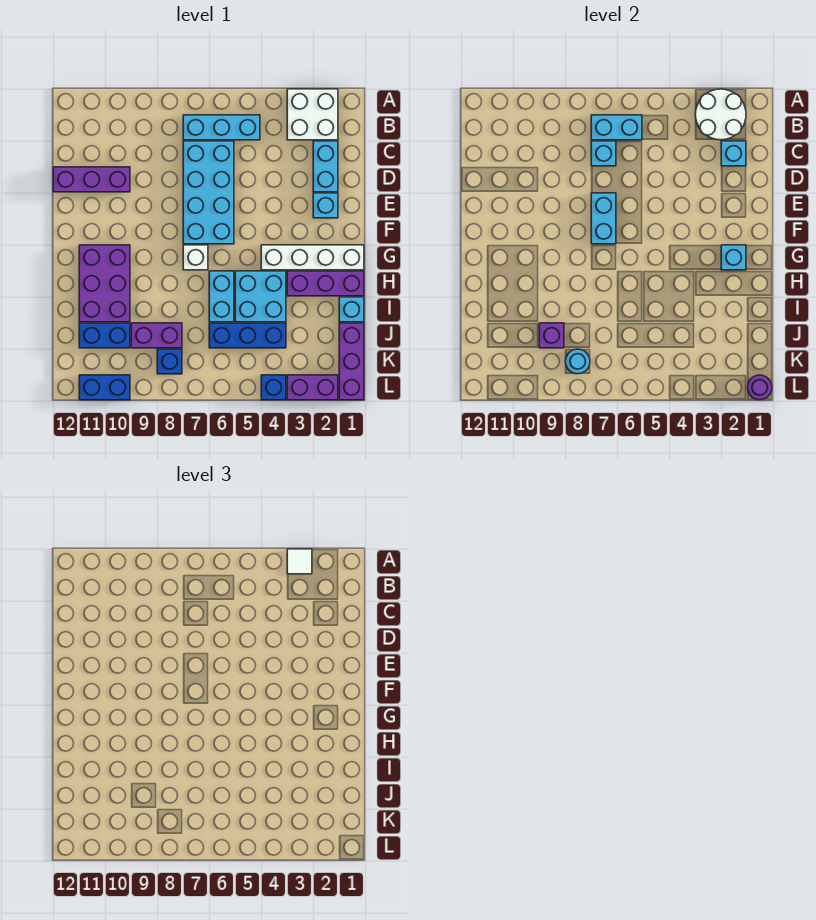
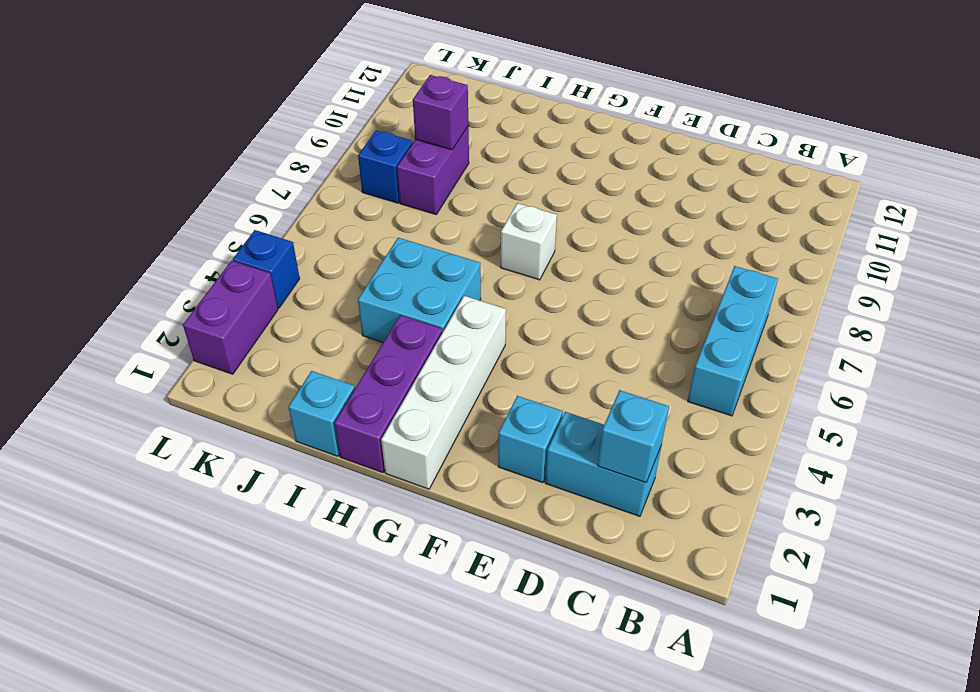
none -> white 2x2 brick [287,89,338,140]
none -> cyan 2x4 brick [183,141,234,244]
none -> purple 1x3 brick [53,167,130,192]
none -> purple 2x3 brick [79,245,130,322]

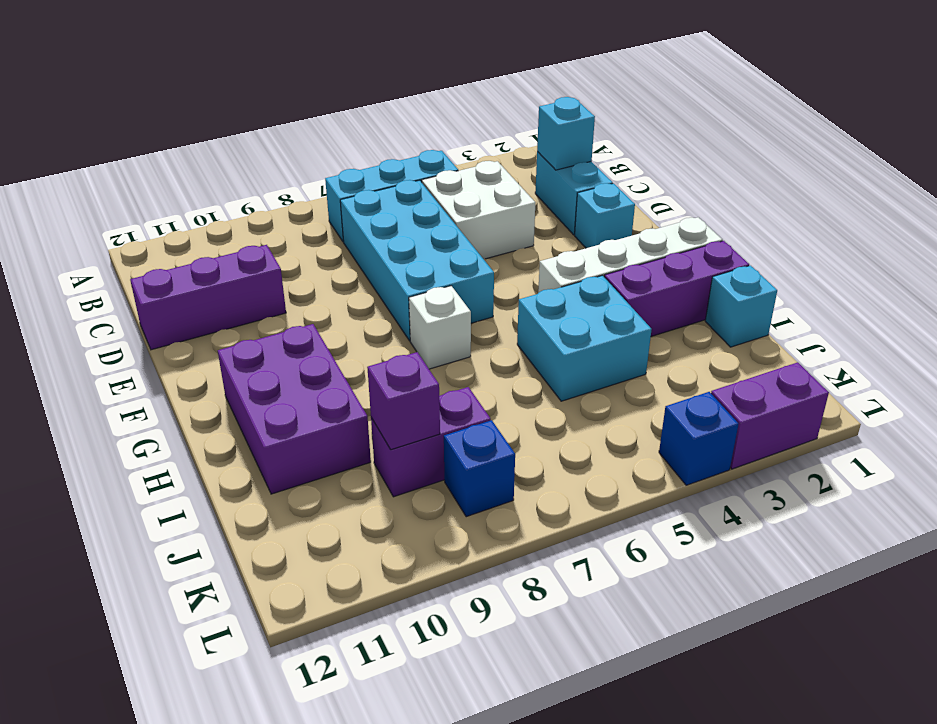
white 2x2 brick [422,161,535,259] -> white 2x2 brick moved to [287,89,338,140]
none -> cyan 1x2 brick [209,271,234,322]
none -> purple 1x3 brick [339,323,364,400]
none -> blue 1x3 brick [209,323,286,348]
none -> blue 1x2 brick [79,323,130,348]

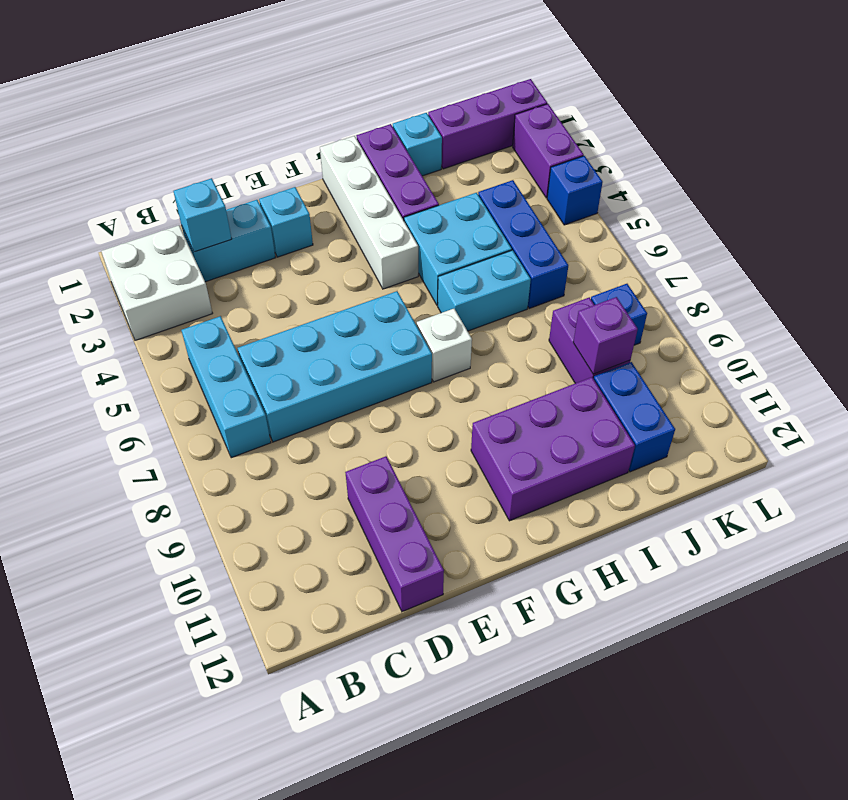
none -> blue 1x2 brick [79,375,130,400]
none -> white 2x2 round brick [695,89,746,140]
none -> cyan 1x2 brick [591,115,642,140]
none -> cyan 1x1 brick [591,141,616,166]

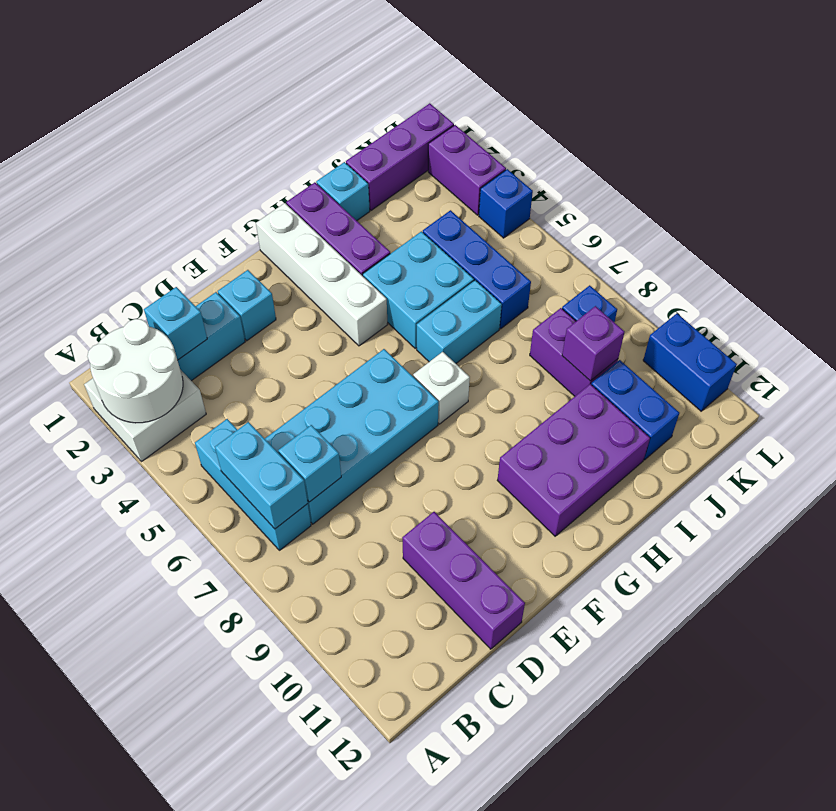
none -> cyan 1x2 brick [591,193,616,244]
none -> cyan 1x1 brick [721,245,746,270]
none -> cyan 1x1 round brick [565,349,590,374]
none -> purple 1x1 round brick [747,375,772,400]

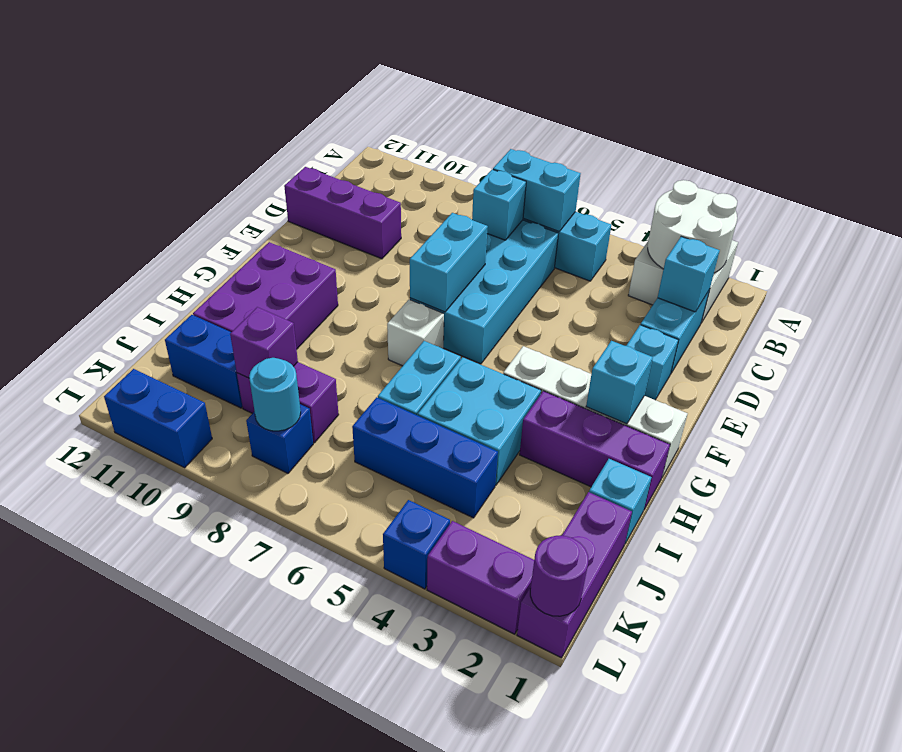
none -> white 1x1 tile [287,549,312,574]

